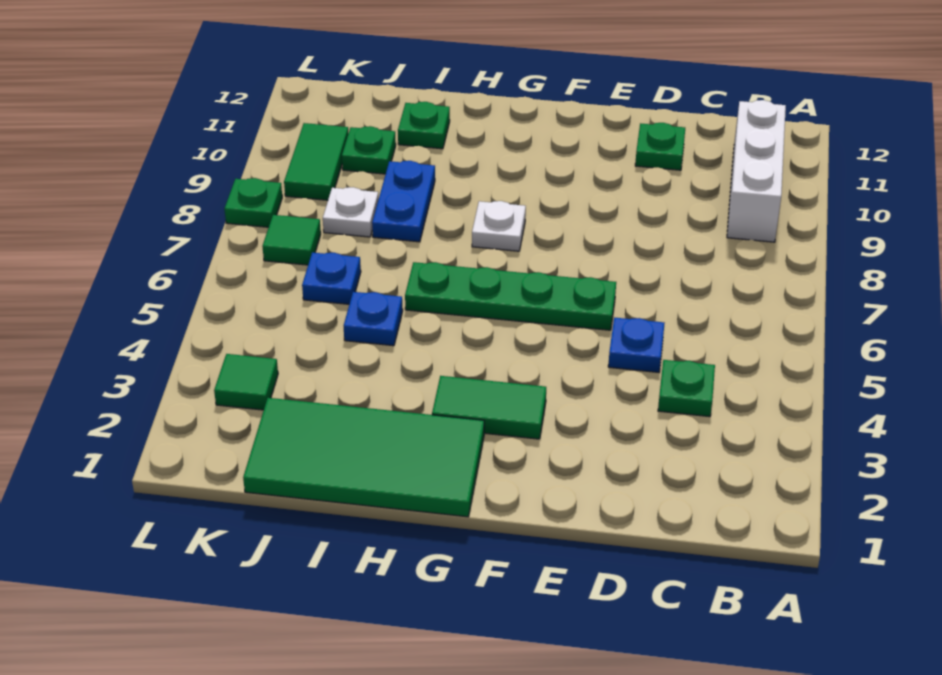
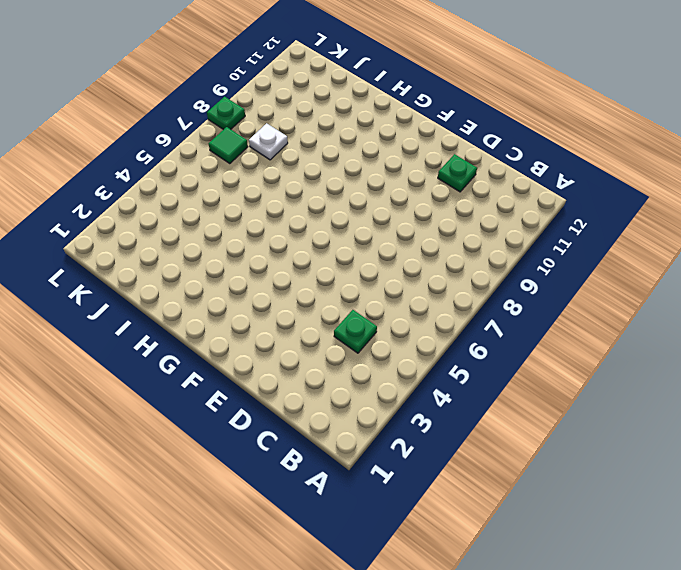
none -> white 1x3 brick [727,100,786,242]
none -> blue 1x1 plate [608,318,665,372]
none -> green 1x4 plate [405,262,616,330]

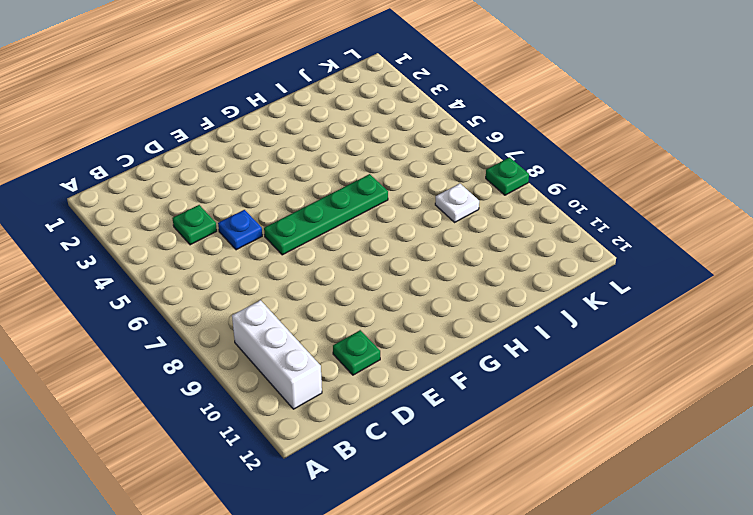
none -> green 1x2 tile [432,376,546,439]
none -> green 2x4 tile [243,398,484,517]
none -> white 1x1 plate [472,201,526,251]

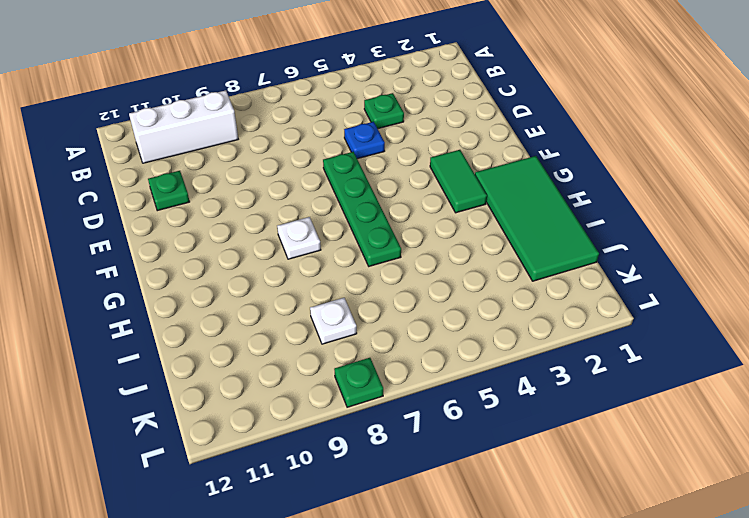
none -> blue 1x1 plate [344,292,403,346]
none -> blue 1x2 plate [372,161,435,242]
none -> green 1x1 plate [398,102,450,149]

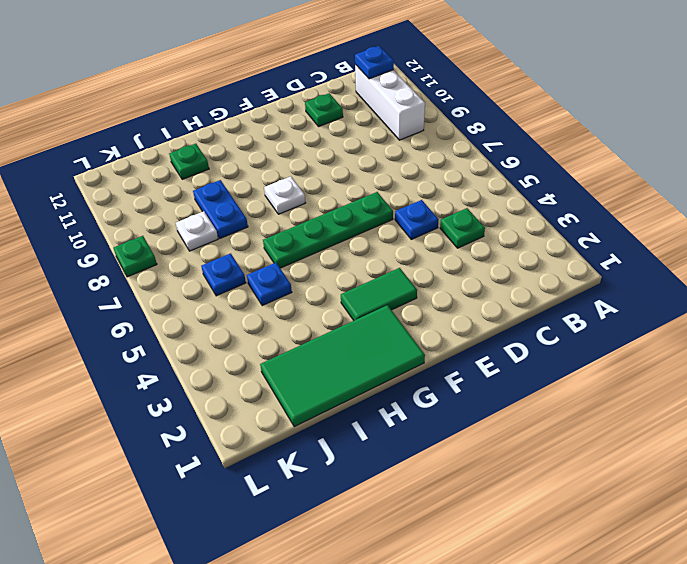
blue 1x1 plate [355,46,394,79] -> none
none -> green 1x1 plate [342,126,396,174]
none -> green 1x1 tile [214,354,278,410]
none -> green 1x1 tile [262,215,321,265]

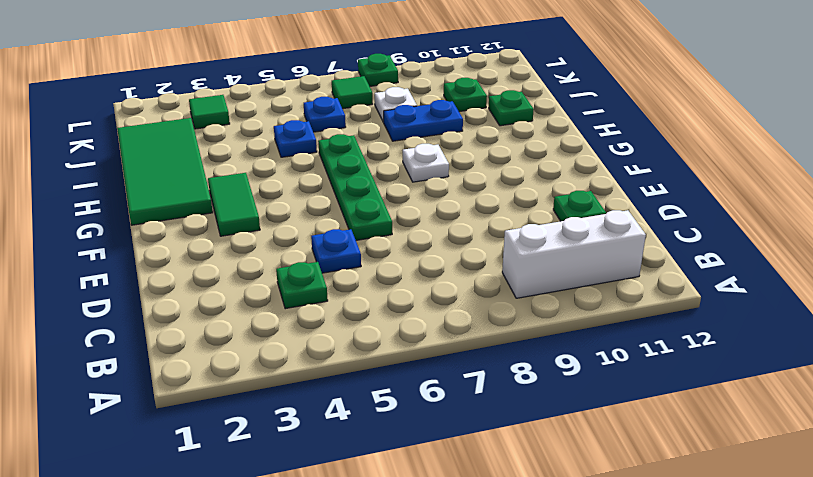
none -> green 1x2 tile [284,123,348,200]

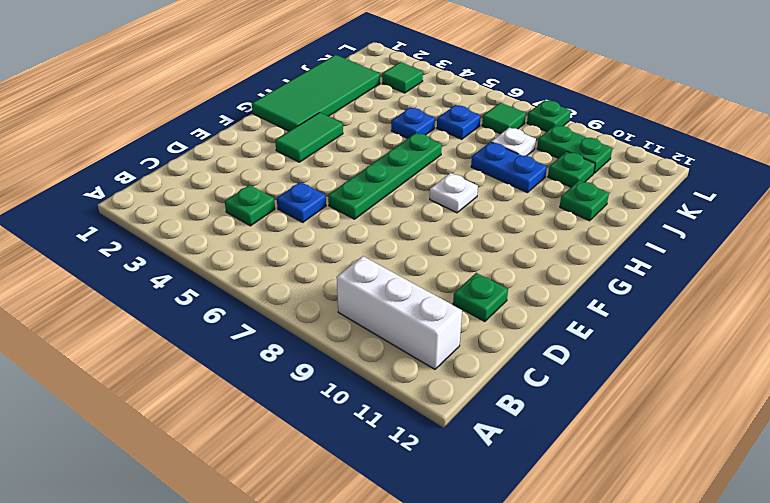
green 1x2 plate [537,125,612,173] -> green 1x2 tile [284,123,348,200]

